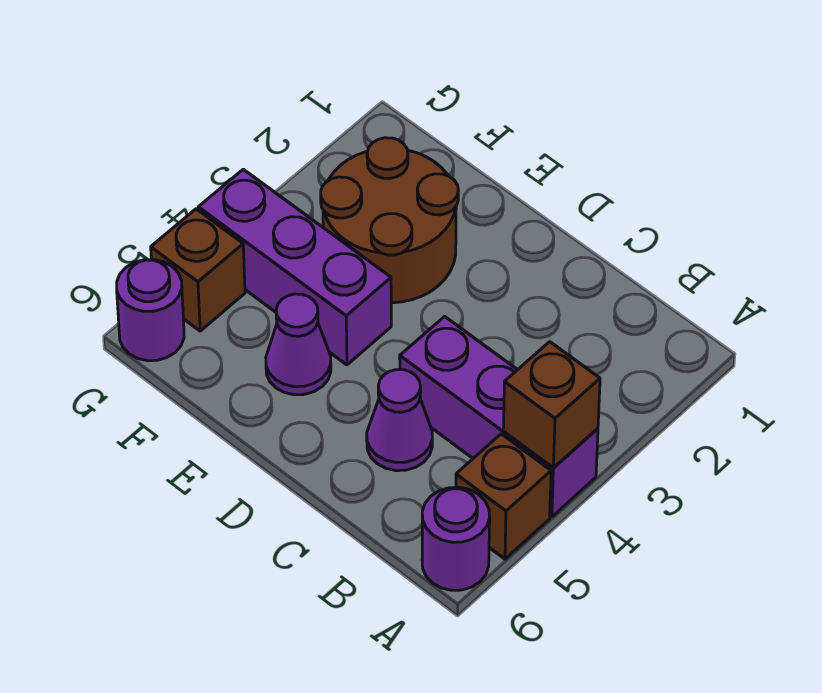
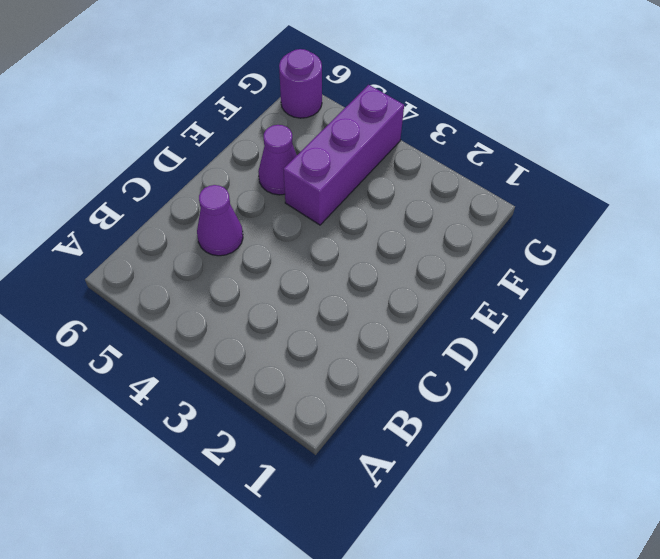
none -> purple 1x3 brick [400,317,598,517]
none -> brown 1x1 brick [456,434,551,559]

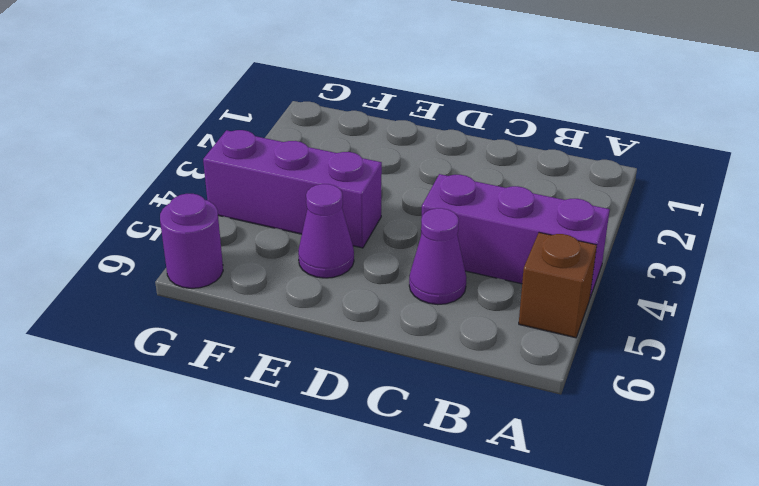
none -> purple 1x1 round brick [422,487,490,590]
none -> brown 2x2 round brick [321,138,458,303]

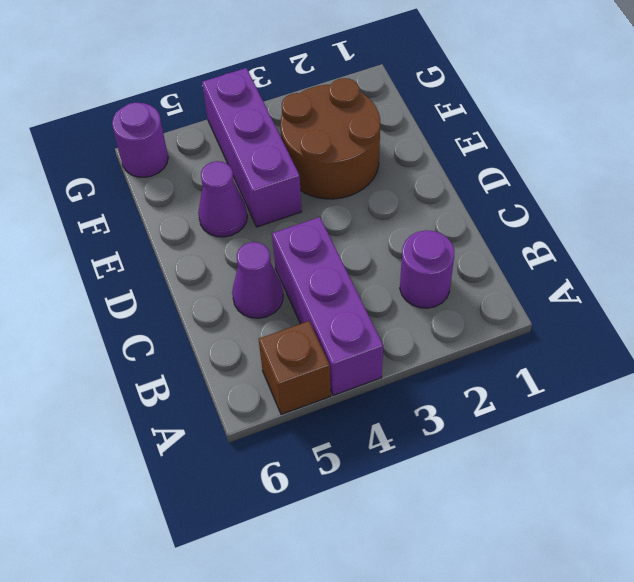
purple 1x1 round brick [400,230,454,308] -> purple 1x1 round brick moved to [422,487,490,590]
none -> brown 1x1 brick [151,209,245,331]
none -> brown 1x1 brick [503,342,600,468]

